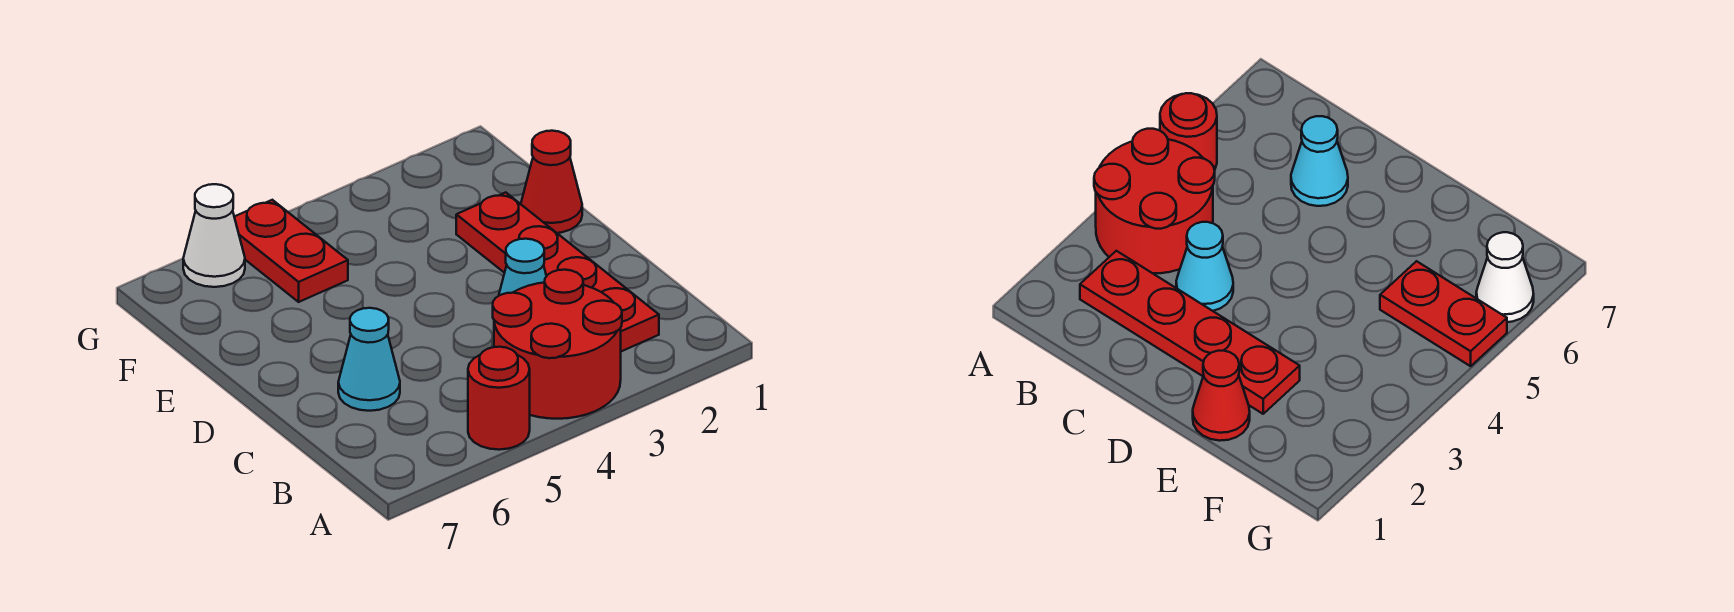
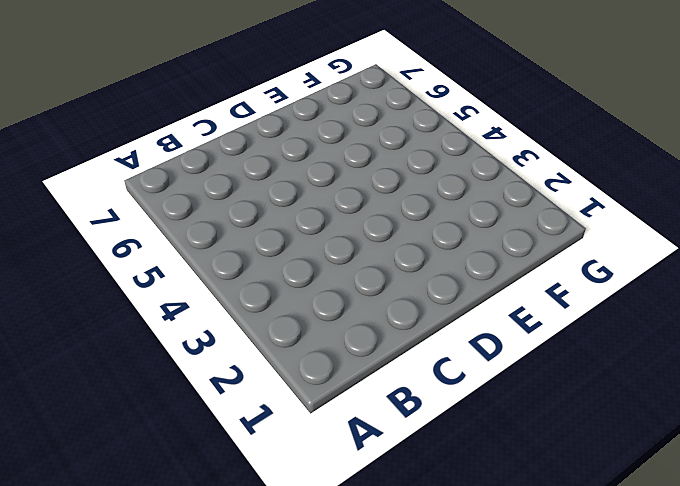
none -> red 2x2 round brick [493,270,622,419]
none -> red 1x1 round brick [468,347,530,450]

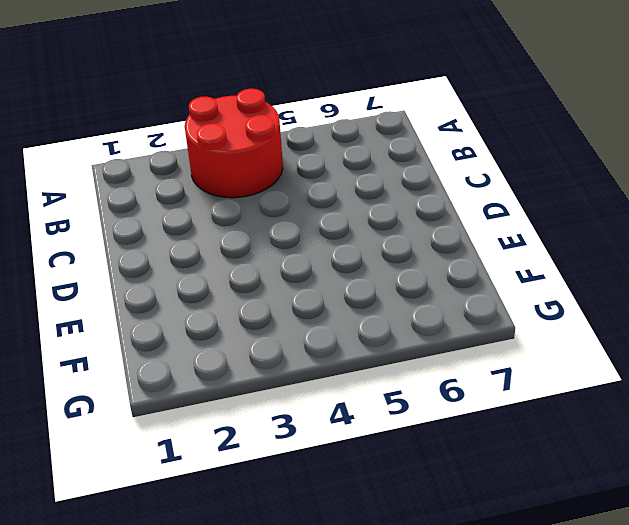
none -> red 1x1 round brick [468,347,530,450]
none -> red 1x4 plate [456,192,659,351]

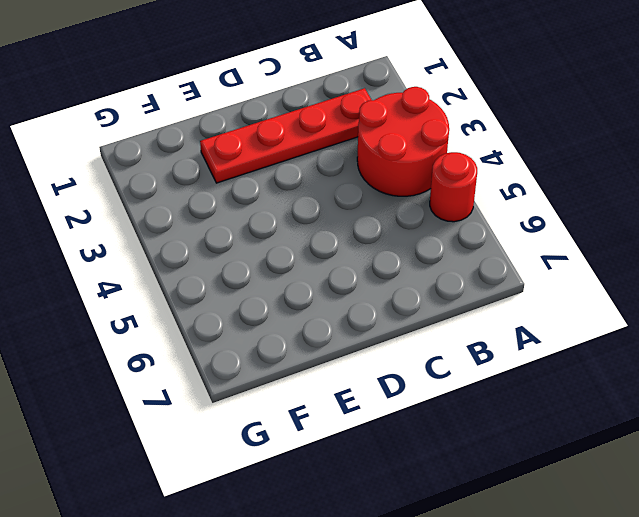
none -> cyan 1x1 cone [499,239,546,296]
none -> cyan 1x1 cone [338,308,400,411]

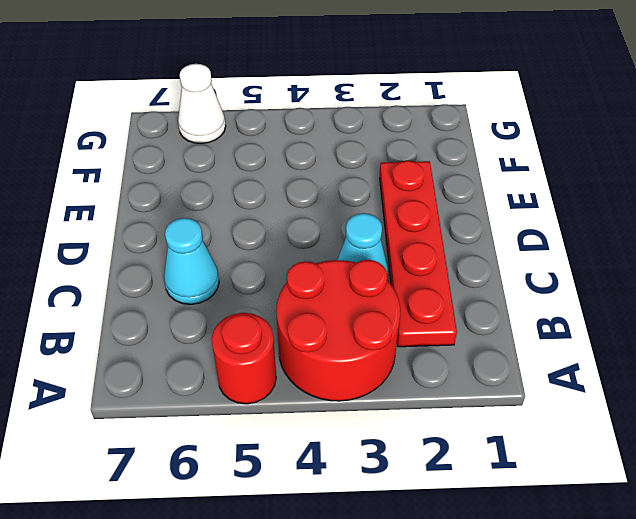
none -> red 1x1 cone [521,131,582,233]
none -> red 1x2 plate [234,200,348,302]

